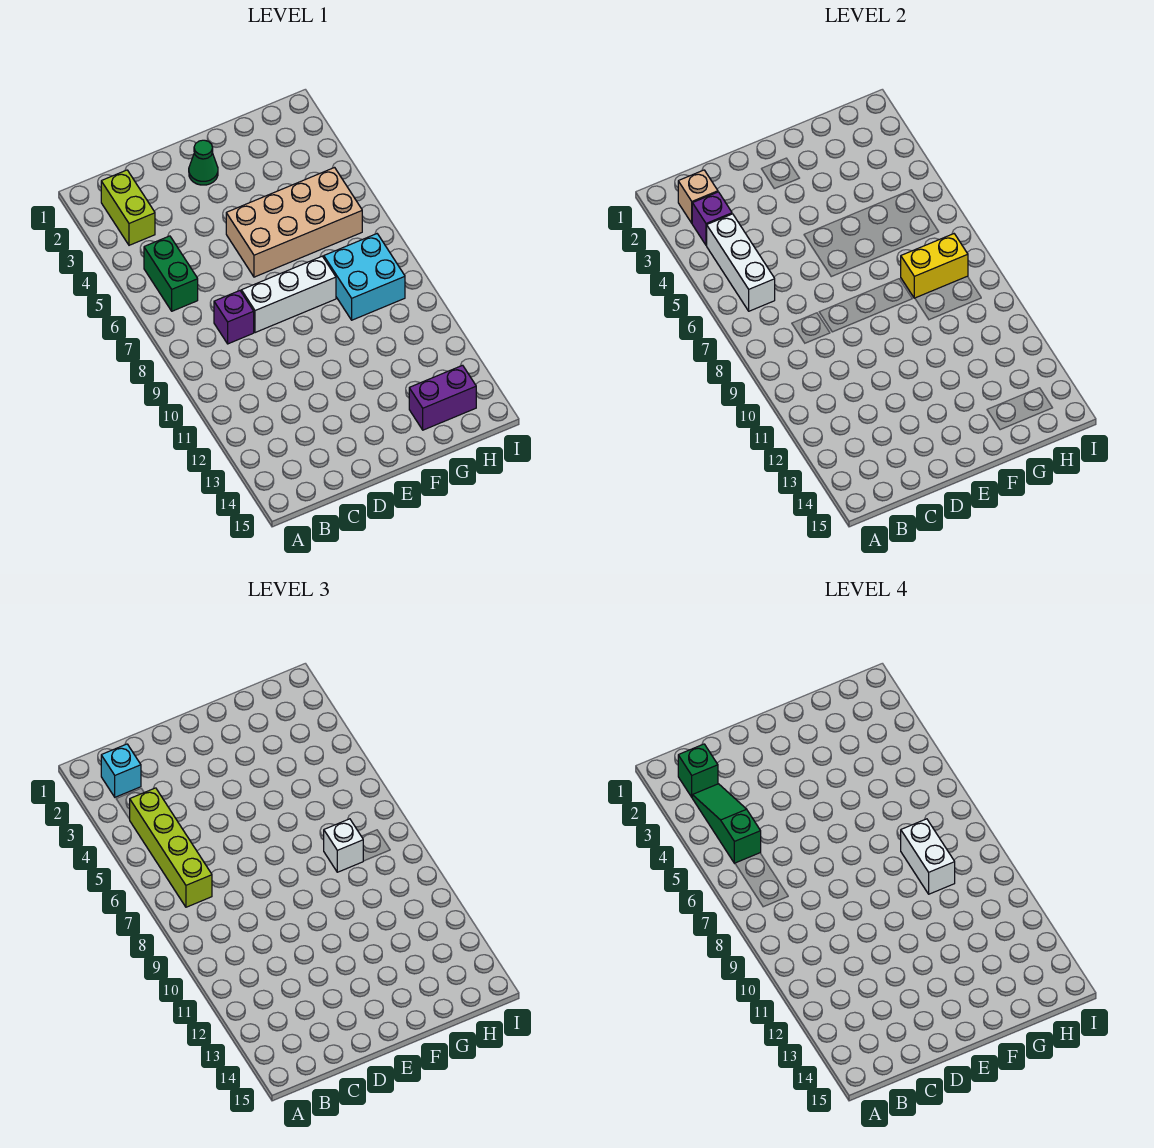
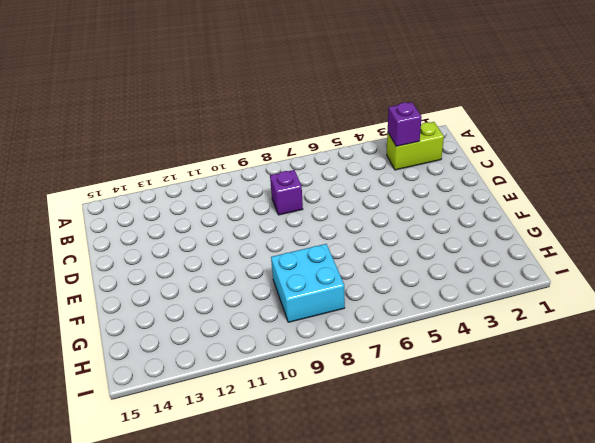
none -> green 1x2 brick [144,236,198,311]
none -> white 1x3 brick [241,256,336,333]
none -> green 1x1 cone [189,140,218,185]

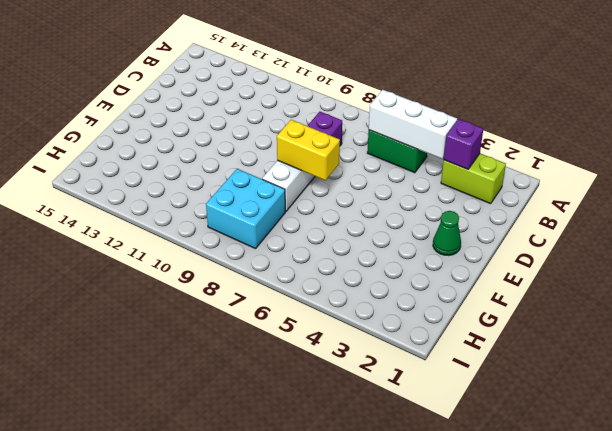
yellow 1x2 brick [277,120,340,181] -> yellow 1x2 brick turned to [901,234,968,298]
none -> tan 2x4 brick [226,168,362,277]
none -> purple 1x2 brick [409,365,476,430]
none -> tan 1x1 brick [678,170,718,223]

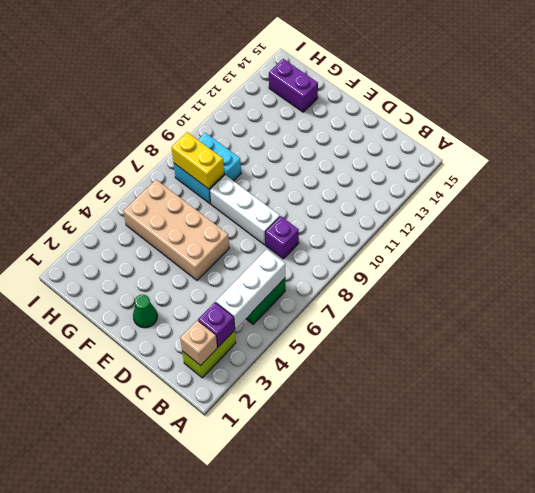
none -> cyan 1x1 brick [101,744,141,797]
none -> lime 1x4 brick [130,788,212,907]
none -> white 1x1 brick [324,819,363,872]

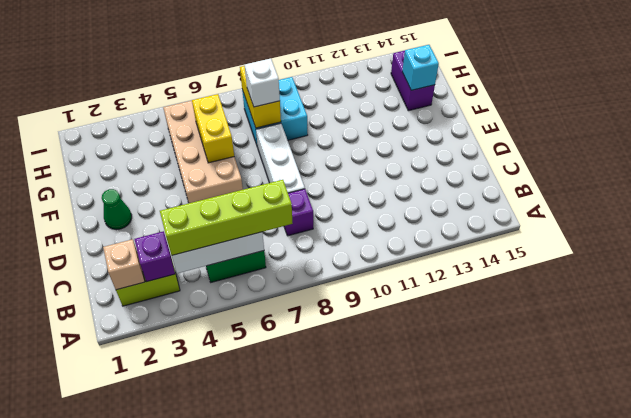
yellow 1x2 brick [192,94,234,163] -> none
cyan 1x1 brick [402,45,439,90] -> cyan 1x1 brick moved to [101,744,141,797]
none -> green 1x1 brick [678,744,718,797]
none -> green 1x3 slope [692,784,761,863]
none -> white 1x2 brick [901,819,955,894]

